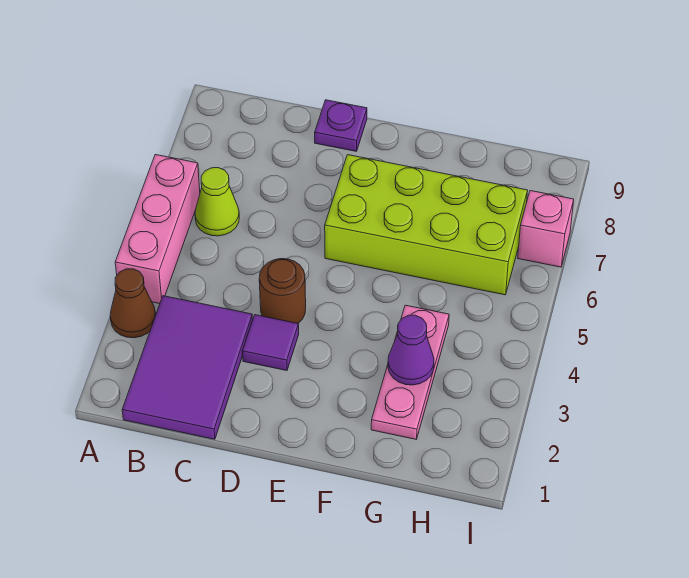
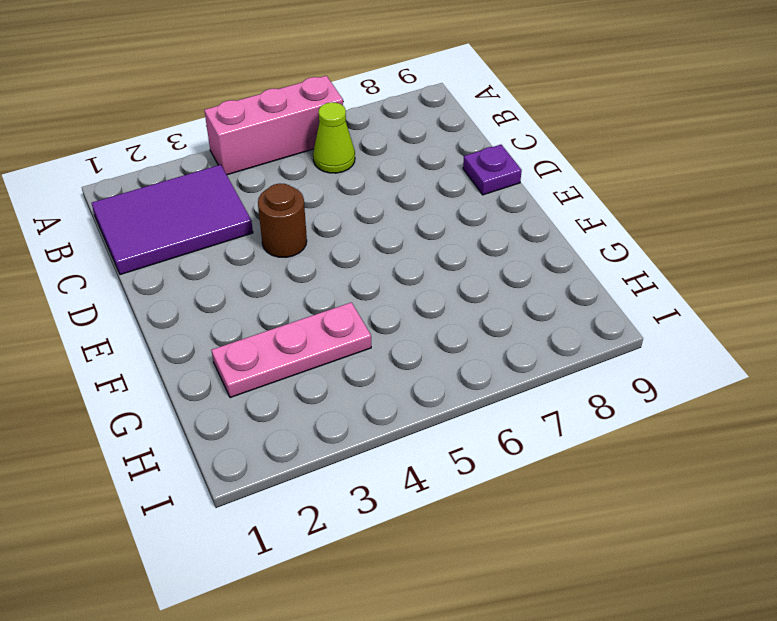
none -> brown 1x1 cone [110,269,156,338]
none -> purple 1x1 tile [243,315,299,371]

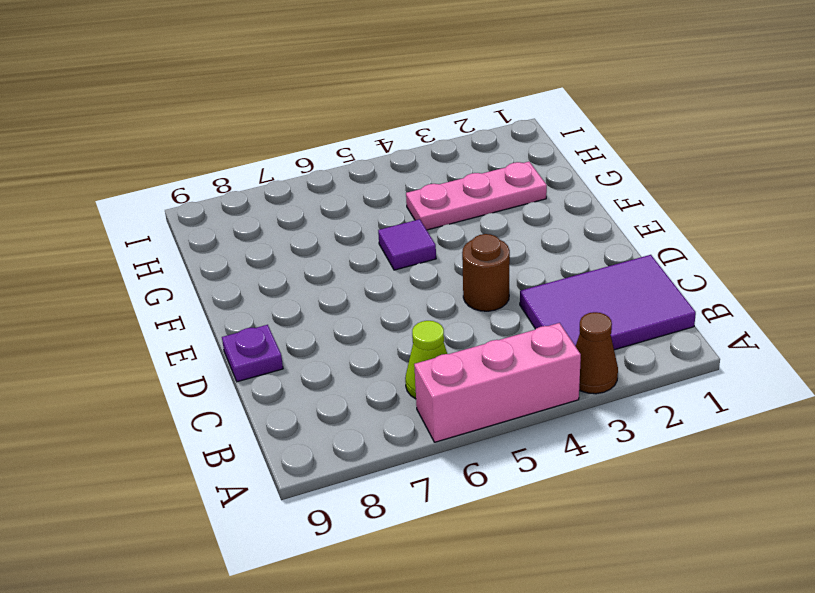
purple 1x1 tile [378,219,436,270] -> purple 1x1 tile moved to [243,315,299,371]
none -> lime 2x4 brick [325,155,528,295]
none -> pink 1x1 brick [518,191,574,267]

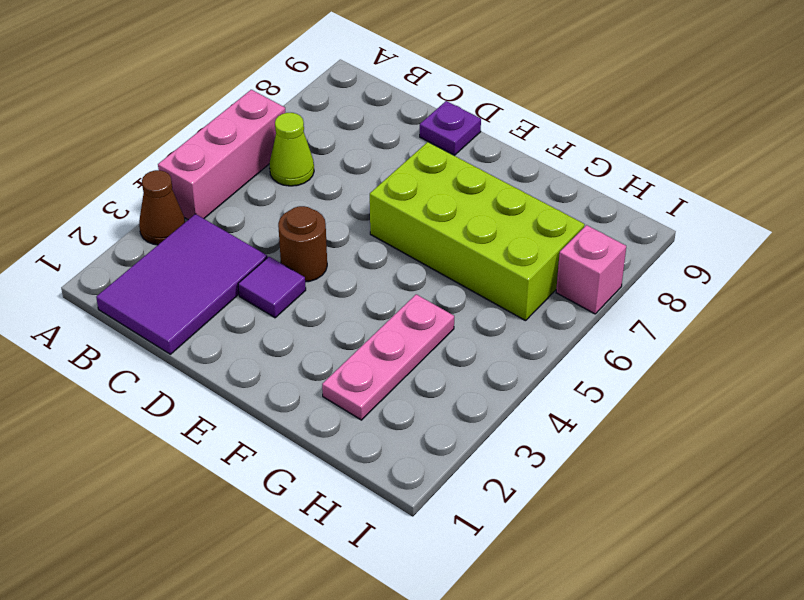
none -> purple 1x1 cone [388,315,434,385]

